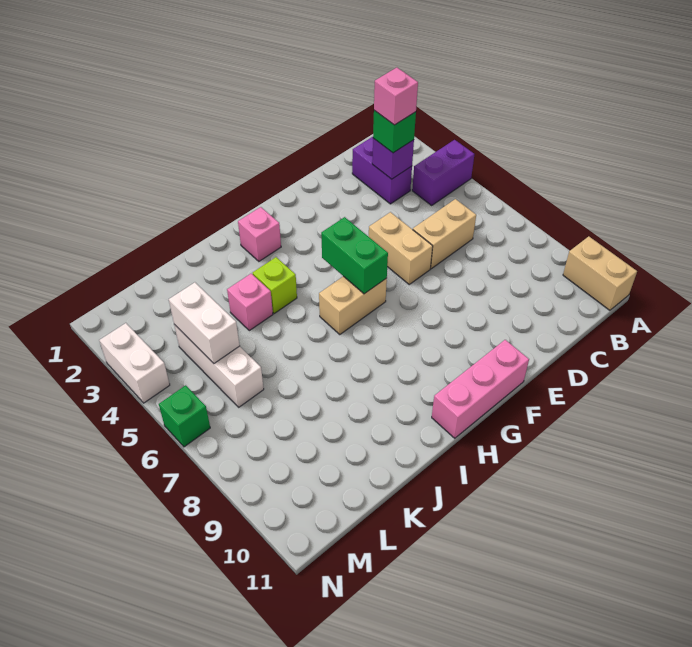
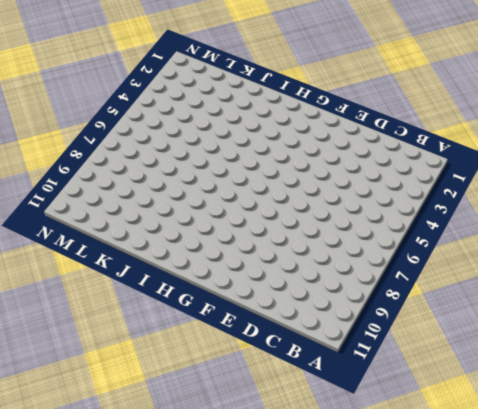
none -> purple 1x2 brick [412,140,474,205]
none -> tan 1x2 brick [563,236,637,310]
none -> purple 1x2 brick [352,137,412,204]

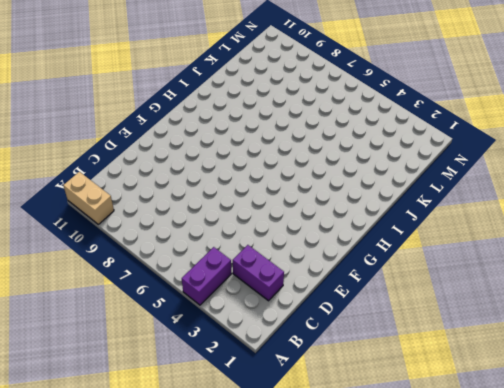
none -> tan 1x2 brick [413,199,476,269]
none -> tan 1x2 brick [369,212,433,284]
none -> pink 1x3 brick [432,340,529,438]

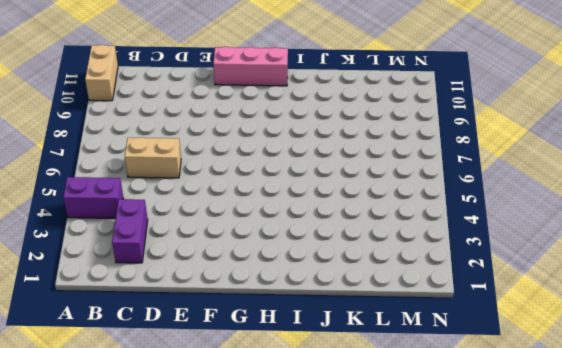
none -> tan 1x2 brick [369,212,433,284]
none -> tan 1x2 brick [319,276,387,334]
none -> pink 1x1 brick [238,207,281,261]

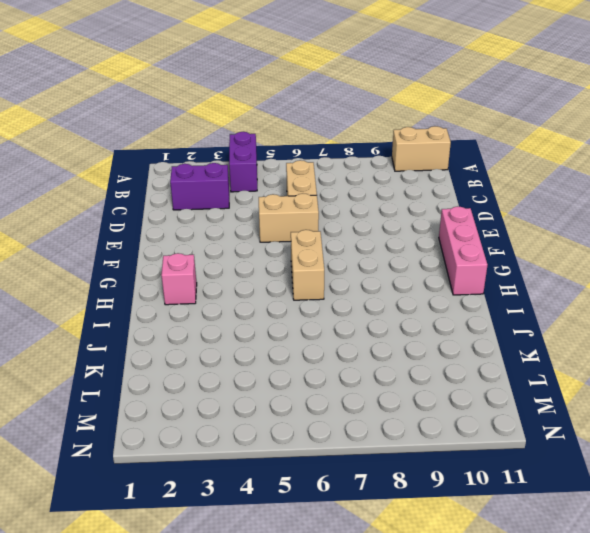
none -> lime 1x1 brick [253,257,297,314]
none -> pink 1x1 brick [227,274,273,331]
none -> white 1x3 brick [174,324,264,407]

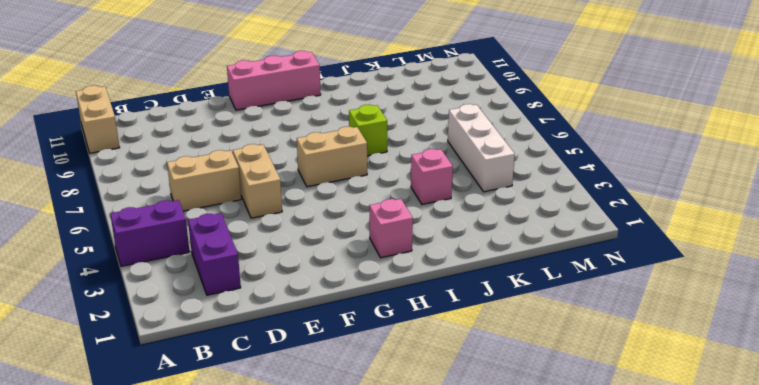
lime 1x1 brick [349,105,387,156] -> lime 1x1 brick moved to [253,257,297,314]
none -> white 1x2 brick [99,323,170,403]
none -> green 1x1 brick [159,385,210,447]
none -> purple 1x1 brick [372,138,414,179]

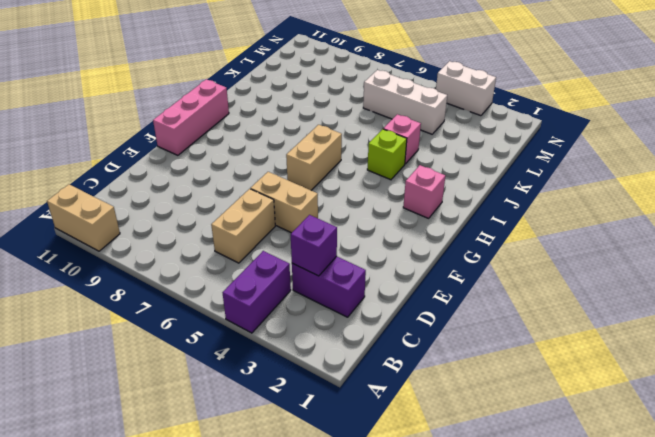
none -> green 1x1 brick [159,385,210,447]
none -> green 1x2 brick [321,217,388,294]
none -> white 1x2 brick [169,282,240,363]

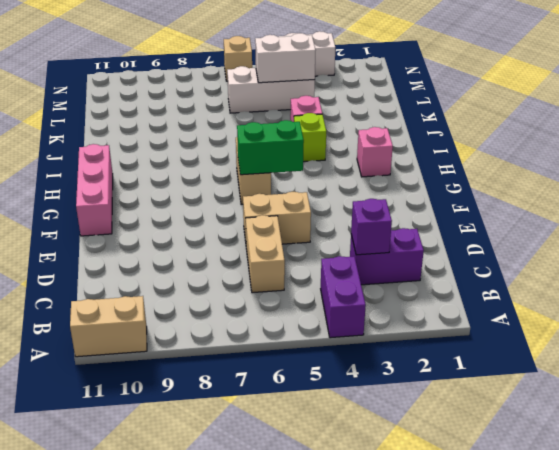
tan 1x1 brick [224,36,252,81] -> green 1x1 brick [159,385,210,447]
none -> green 1x1 brick [373,110,416,153]
none -> pink 1x1 brick [374,68,418,125]

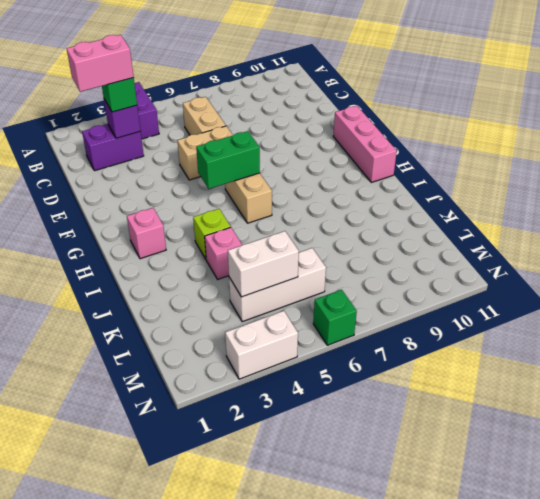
pink 1x2 brick [67,35,134,92] -> pink 1x1 brick [374,68,418,125]
none -> tan 1x2 brick [563,236,637,310]

